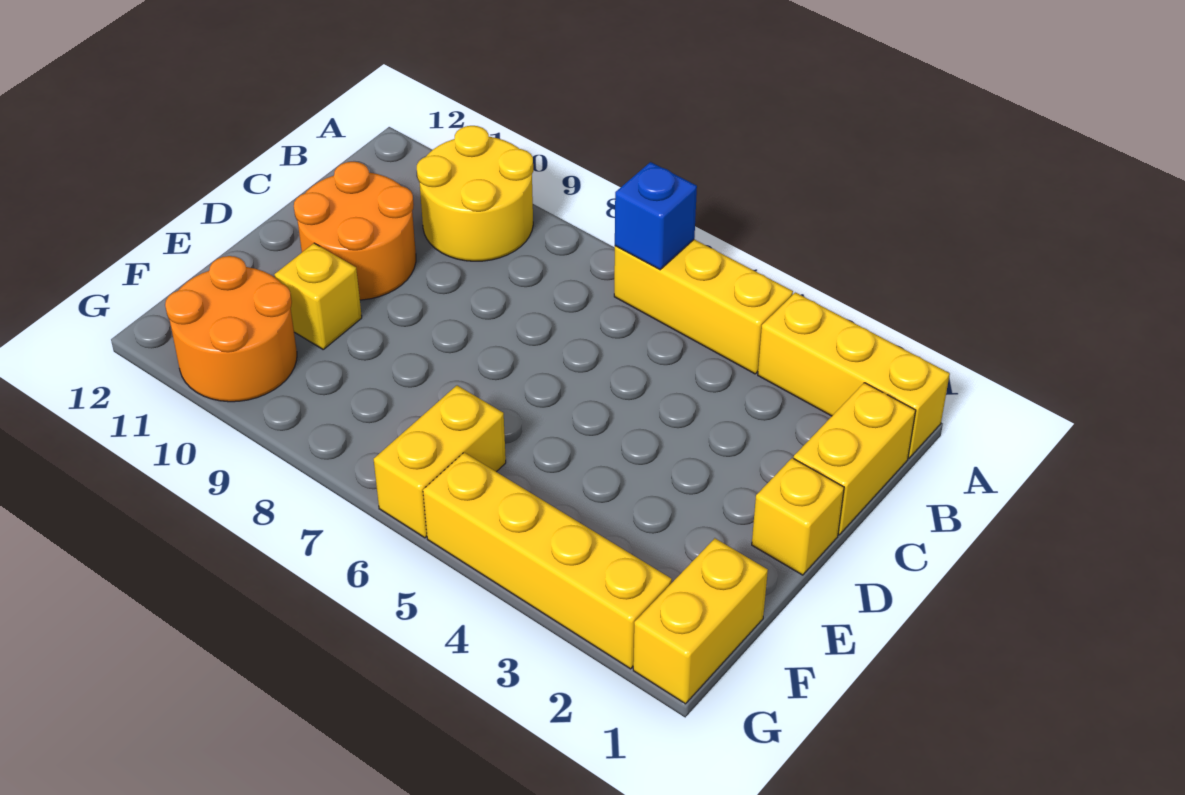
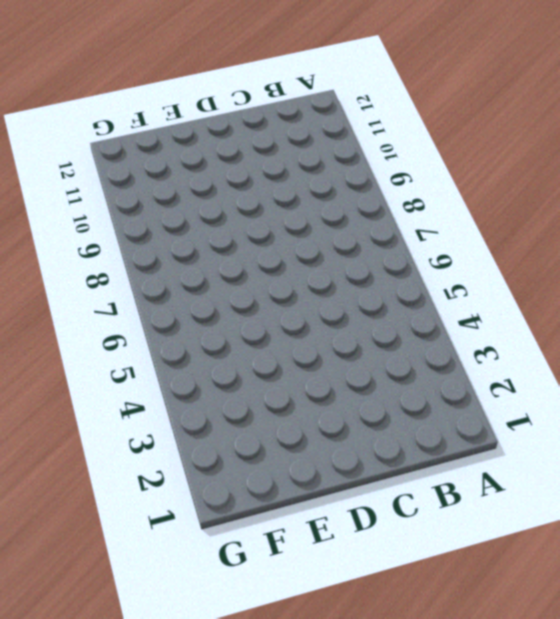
none -> yellow 1x3 brick [758,293,950,458]
none -> yellow 1x3 brick [614,239,793,374]
none -> yellow 2x2 round brick [417,126,533,261]

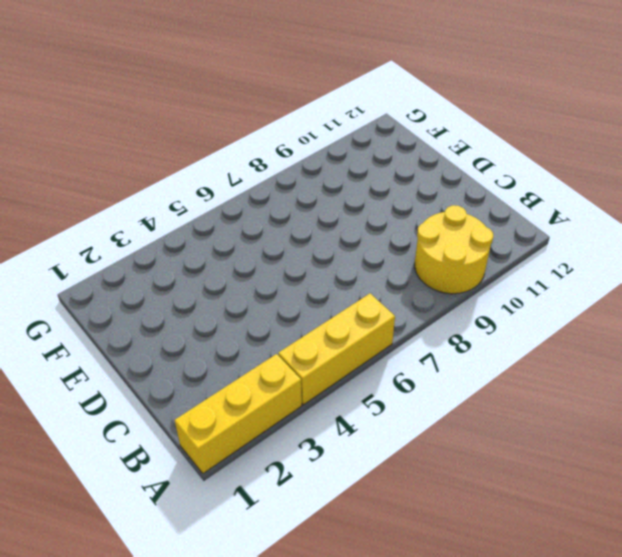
none -> yellow 1x2 brick [794,383,916,535]
none -> orange 2x2 round brick [294,162,416,300]
none -> yellow 1x1 brick [752,458,844,575]

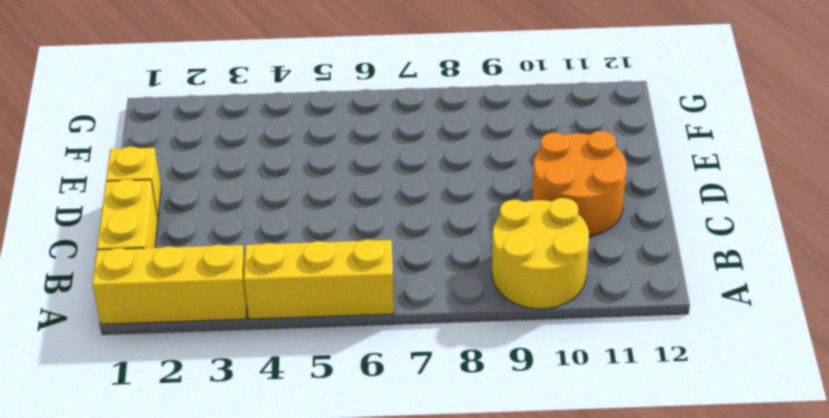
none -> yellow 1x1 brick [274,243,362,349]
none -> yellow 1x2 brick [633,538,768,704]
none -> yellow 1x2 brick [374,385,506,538]

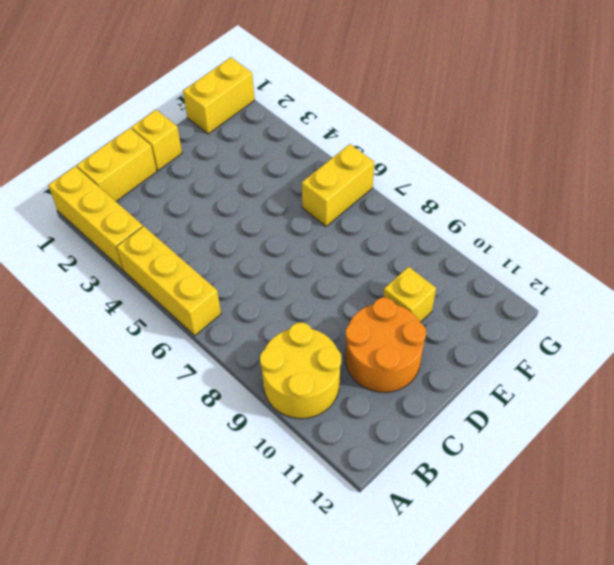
none -> orange 2x2 round brick [165,256,297,402]
none -> yellow 1x4 brick [423,453,672,669]
none -> blue 1x1 brick [615,162,697,270]

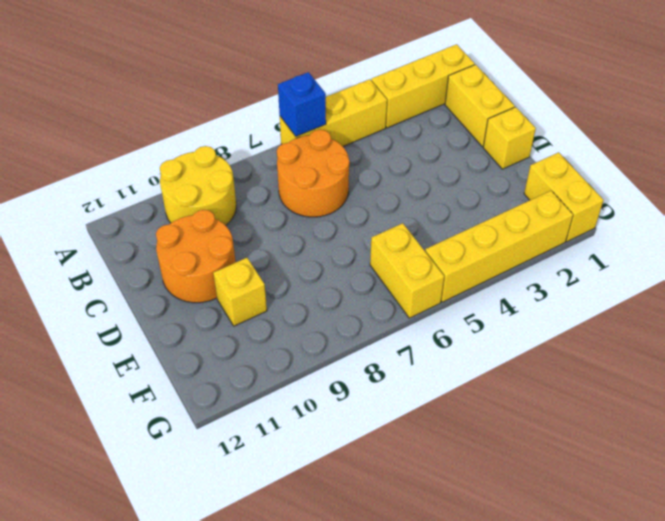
orange 2x2 round brick [277,130,350,217] -> orange 2x2 round brick moved to [165,256,297,402]

